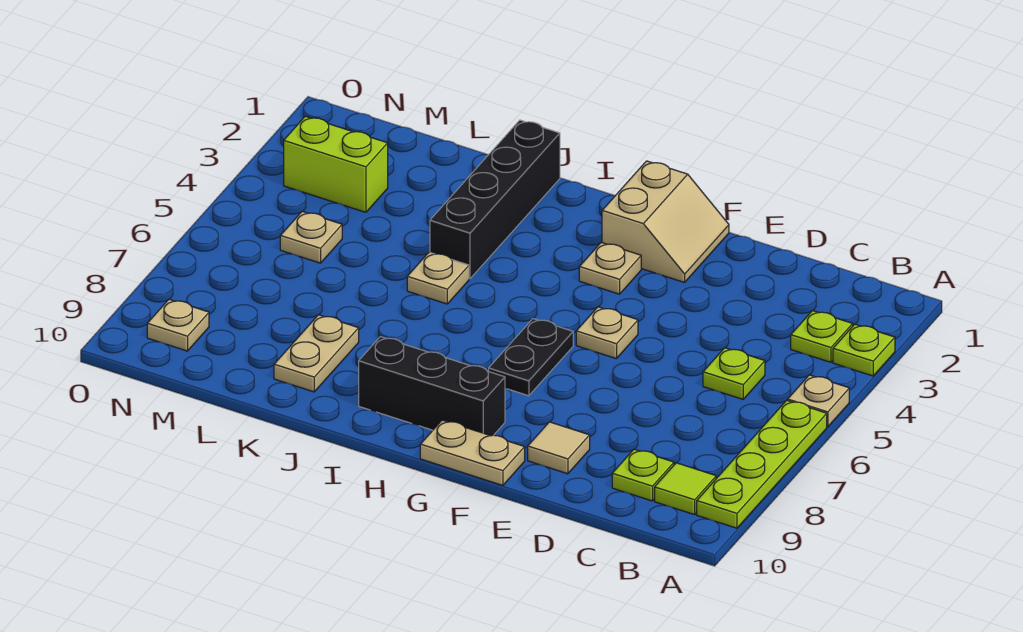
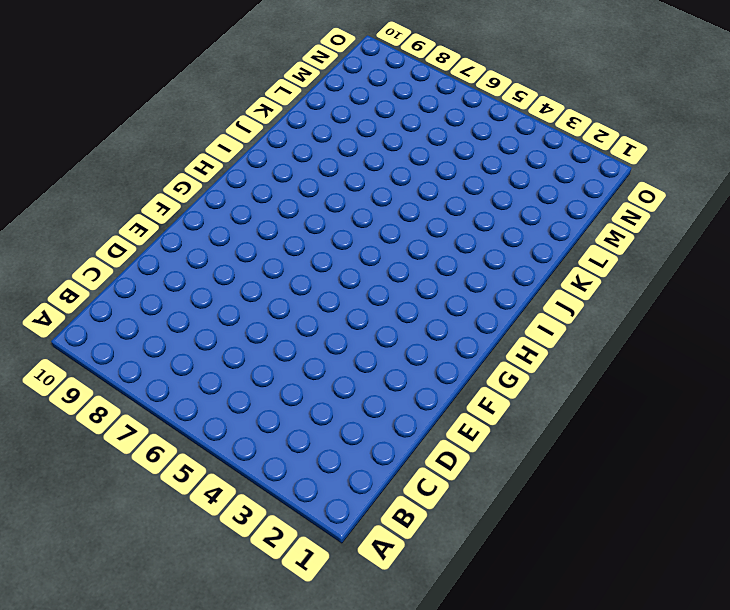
none -> lime 1x1 plate [833,324,895,376]
none -> tan 1x1 plate [788,375,849,427]
none -> lime 1x4 plate [697,400,827,528]

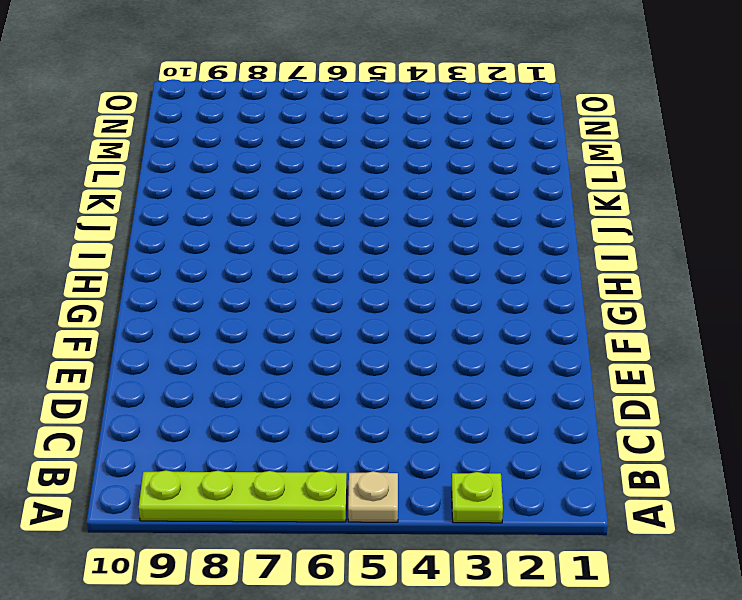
none -> lime 1x1 plate [791,311,853,362]
none -> lime 1x1 tile [655,463,716,515]
none -> lime 1x1 plate [703,348,765,399]

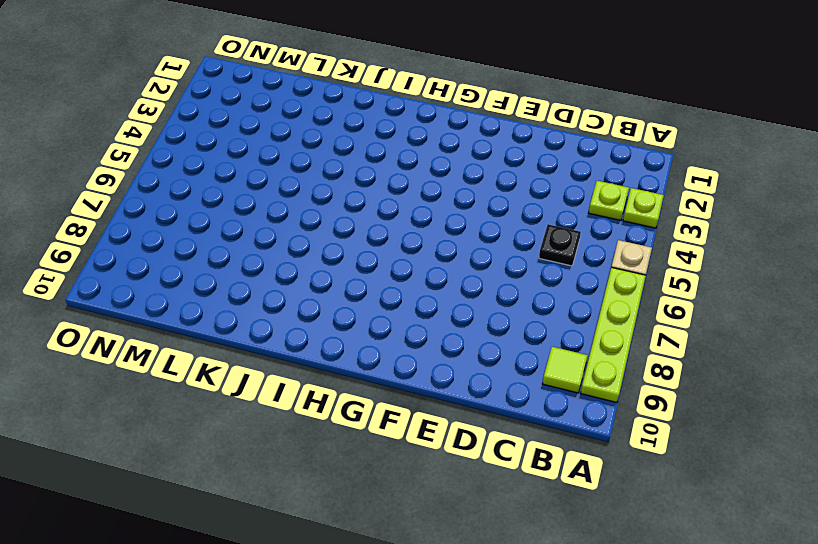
black 1x1 plate [539,224,581,266] -> lime 1x1 plate [703,348,765,399]
none -> lime 1x1 plate [612,449,674,501]
none -> tan 1x1 tile [528,422,590,474]
none -> tan 2x2 slope [602,161,729,282]

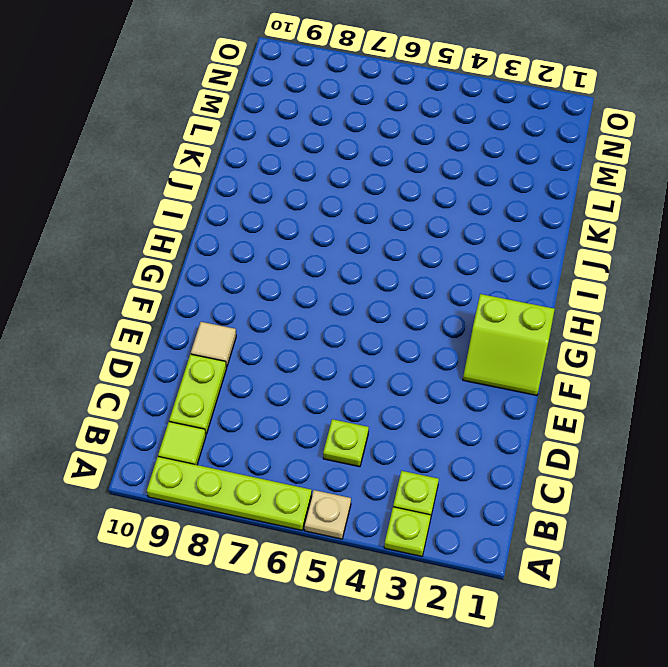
lime 1x2 plate [169,354,227,434] -> lime 1x1 plate [612,449,674,501]
lime 2x2 slope [463,294,555,395] -> tan 2x2 slope [602,161,729,282]
none -> tan 1x1 plate [576,307,638,359]
none -> tan 1x2 plate [420,420,525,485]
none -> tan 1x1 plate [579,242,641,294]

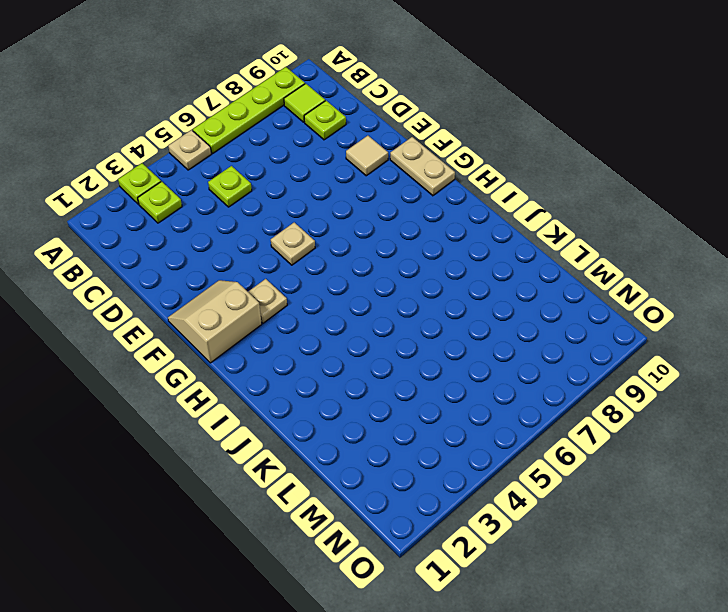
none -> black 1x2 plate [489,319,573,396]
none -> black 1x3 brick [359,337,505,436]
none -> black 1x4 brick [430,120,560,279]

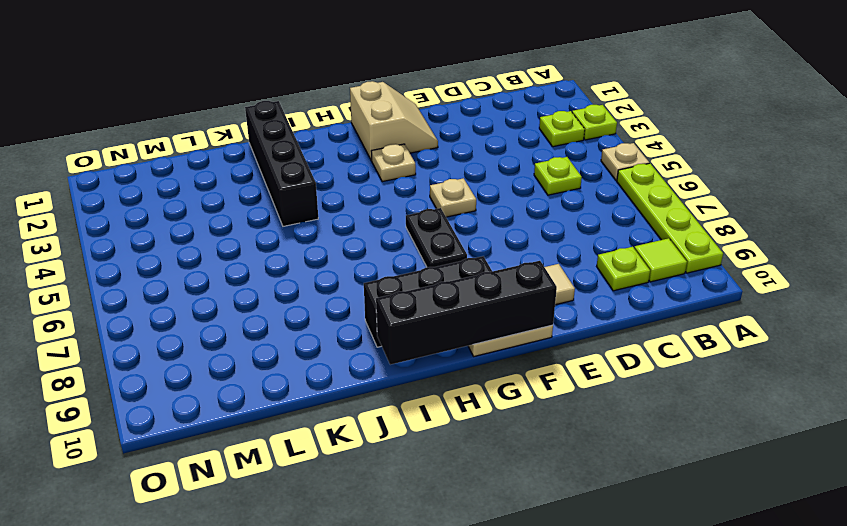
black 1x4 brick [376,261,557,365] -> none
none -> tan 1x1 plate [407,252,469,304]
none -> tan 1x2 plate [274,315,359,392]
none -> lime 1x2 brick [284,116,388,212]

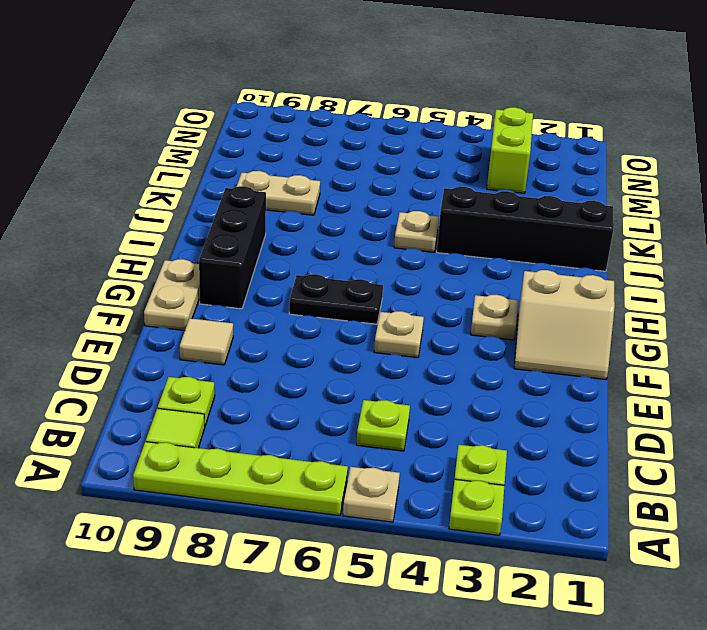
none -> tan 1x1 plate [280,211,342,263]
none -> tan 1x1 plate [147,299,209,351]

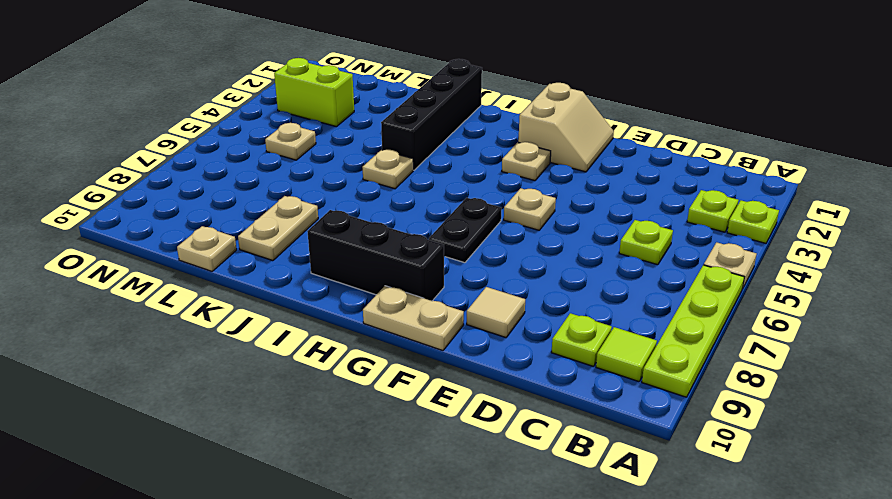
tan 1x1 plate [177,226,237,271] -> tan 1x1 plate moved to [147,299,209,351]

